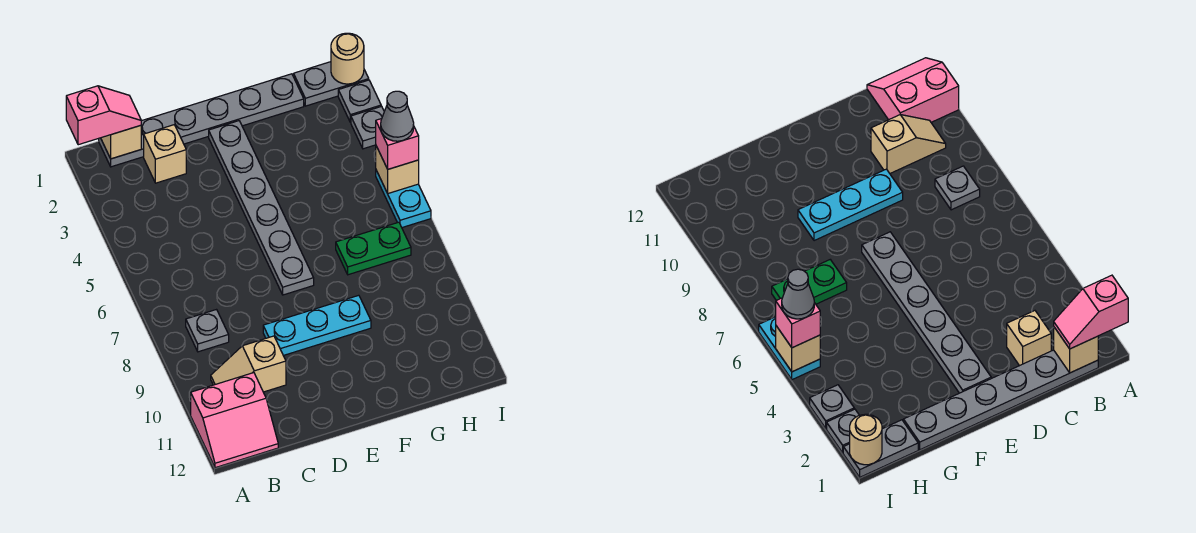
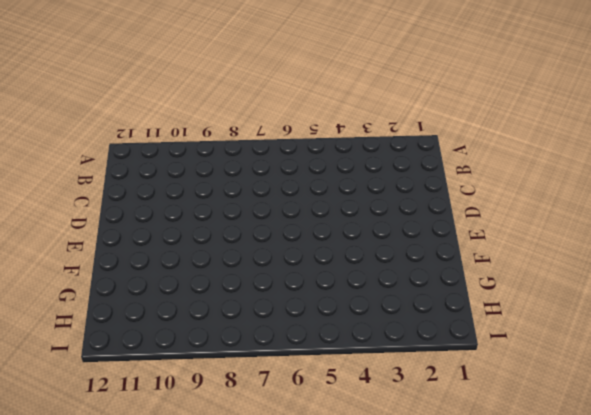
none -> pink 2x2 slope [191,373,278,468]
none -> grey 1x6 plate [99,74,304,167]
none -> grey 1x1 plate [186,310,229,352]

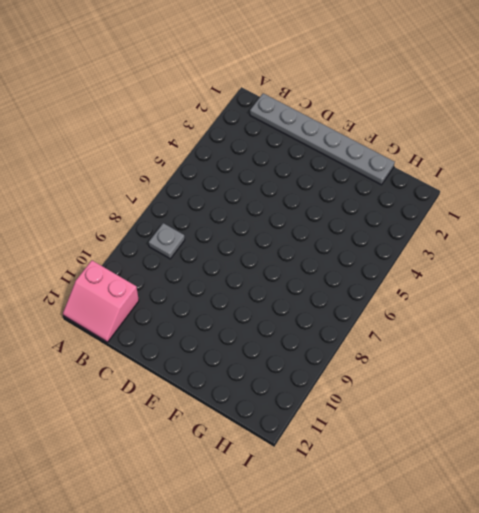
none -> tan 1x2 slope [211,336,286,392]
none -> tan 1x1 brick [144,125,186,183]
none -> cyan 1x3 plate [263,295,371,356]

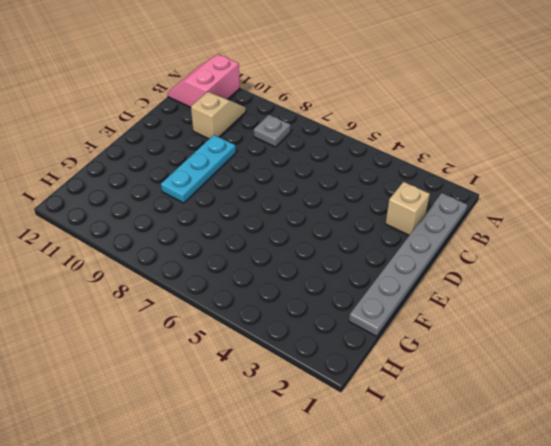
none -> grey 1x6 plate [209,121,314,295]
none -> green 1x2 plate [336,222,411,275]
none -> grey 1x2 plate [294,62,369,106]

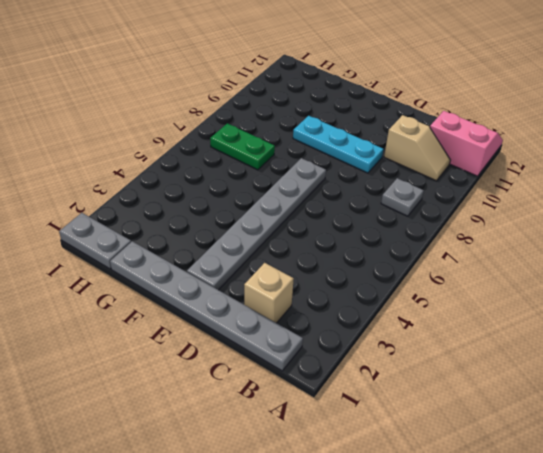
none -> grey 1x1 plate [338,80,381,122]
none -> grey 1x1 plate [351,106,384,149]
none -> cyan 1x2 plate [376,170,431,227]

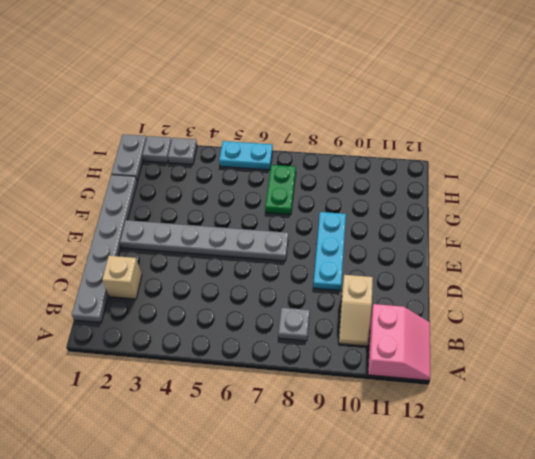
none -> tan 1x1 brick [101,125,141,159]
none -> tan 1x1 round brick [331,33,364,84]
none -> tan 1x1 brick [376,146,419,193]

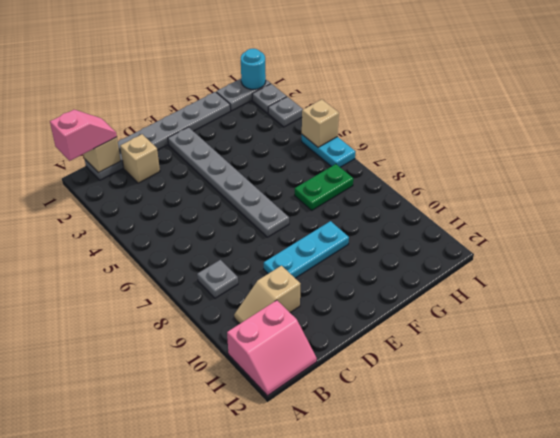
cyan 1x1 round brick [241,49,266,89] -> tan 1x1 round brick [331,33,364,84]
none -> pink 1x1 brick [376,119,419,169]
none -> grey 1x1 cone [381,91,414,141]

